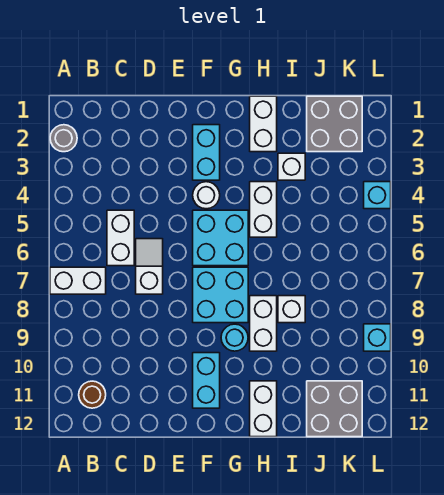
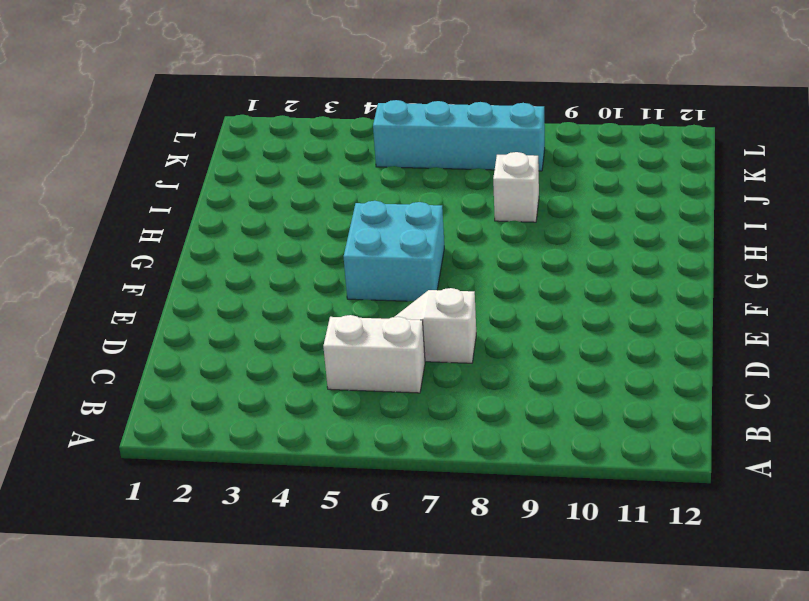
cyan 1x4 brick [373,100,545,171] -> none
none -> grey 1x1 round brick [50,125,77,152]
none -> white 1x2 brick [50,267,106,294]
none -> brown 1x1 round brick [79,381,106,408]

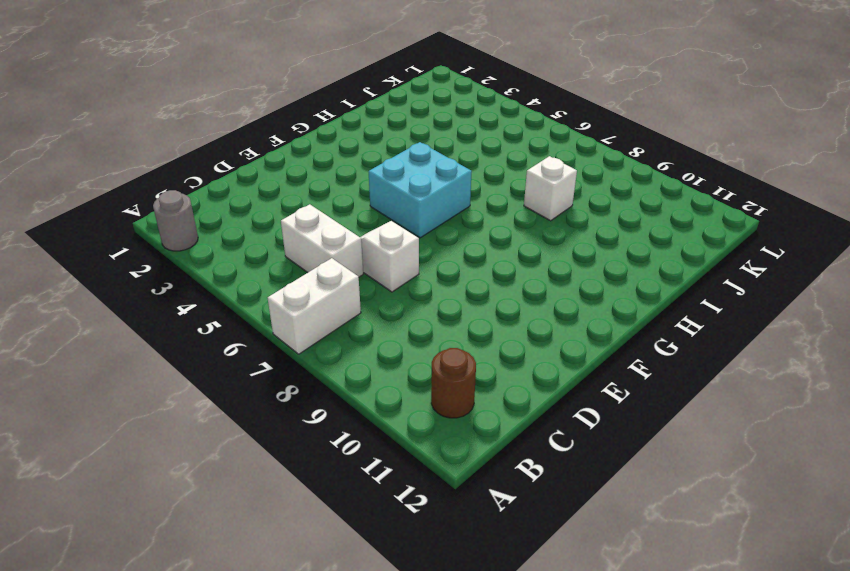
none -> cyan 1x2 brick [193,125,220,180]
none -> white 1x1 round brick [193,182,220,209]
none -> cyan 2x2 brick [193,267,248,323]

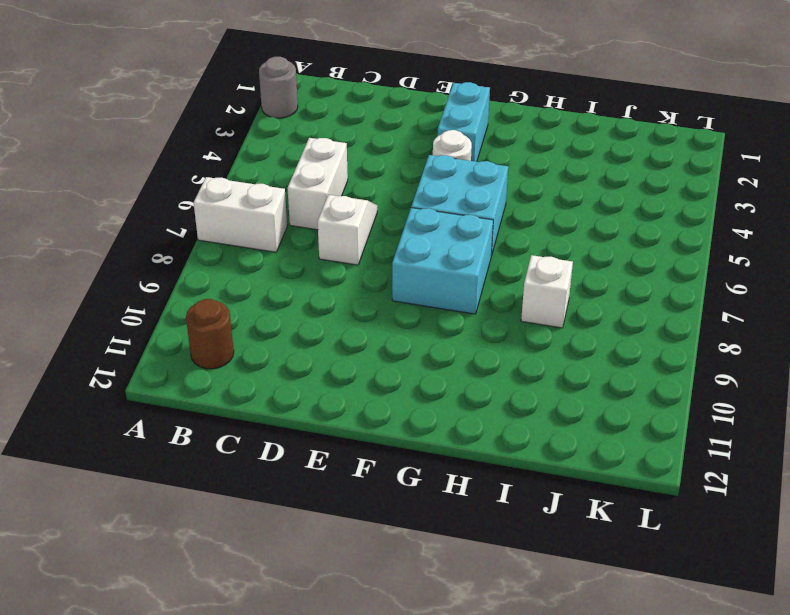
none -> cyan 1x2 brick [193,353,220,408]
none -> cyan 1x1 round brick [221,324,248,351]
none -> white 1x2 brick [250,96,277,152]

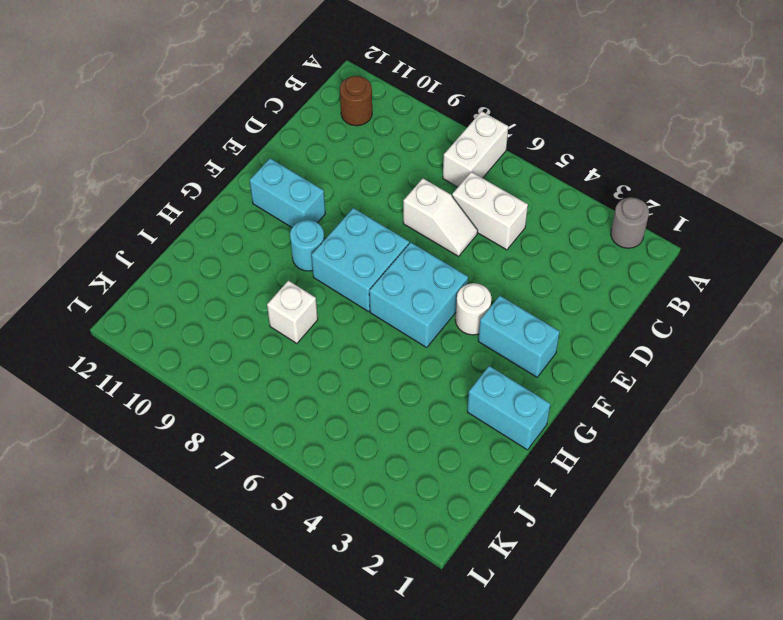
cyan 1x2 brick [467,366,550,450] -> white 1x2 brick [250,96,277,152]
none -> white 1x2 brick [250,182,277,237]
none -> white 1x2 brick [250,296,277,351]
none -> white 1x2 brick [250,381,277,437]

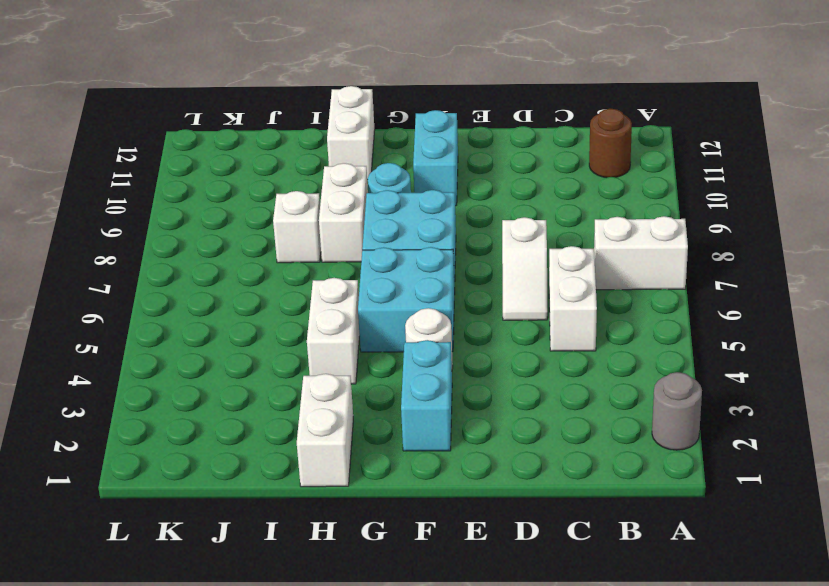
none -> white 1x1 brick [278,153,305,180]
none -> grey 2x2 brick [307,96,362,152]
none -> grey 2x2 brick [307,381,362,437]

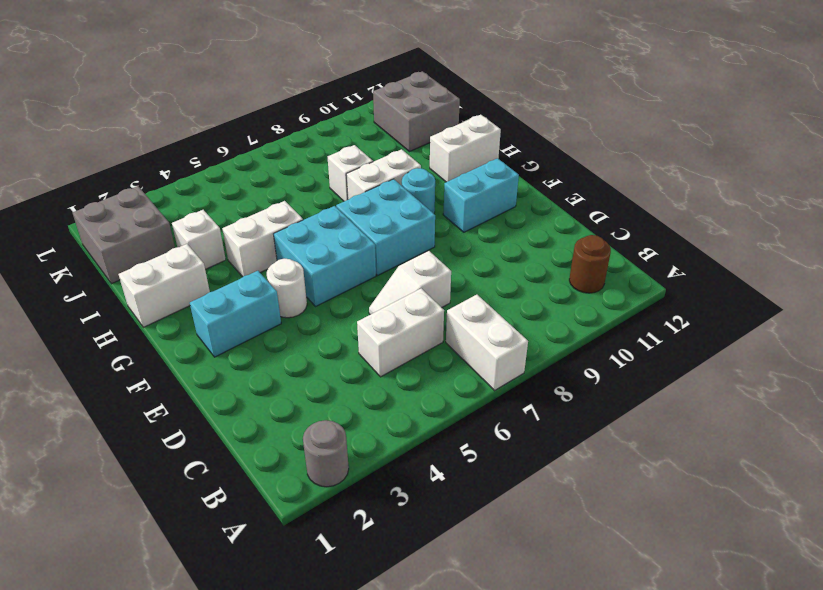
none -> cyan 1x1 brick [364,182,391,209]
none -> cyan 1x1 brick [364,324,391,351]

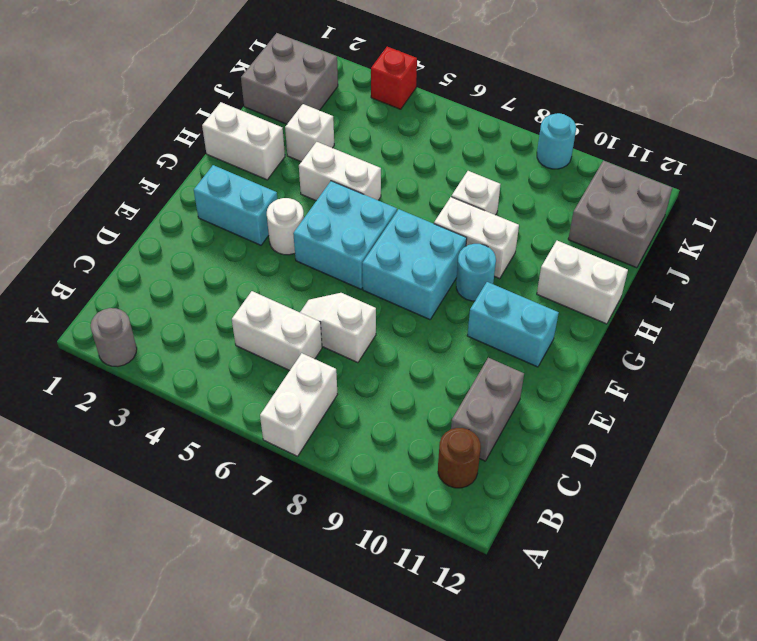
grey 1x2 brick [451,358,524,461] -> none
red 1x1 brick [371,47,417,109] -> cyan 1x1 brick [364,182,391,209]
cyan 1x1 round brick [537,113,576,169] -> cyan 1x1 brick [364,324,391,351]

